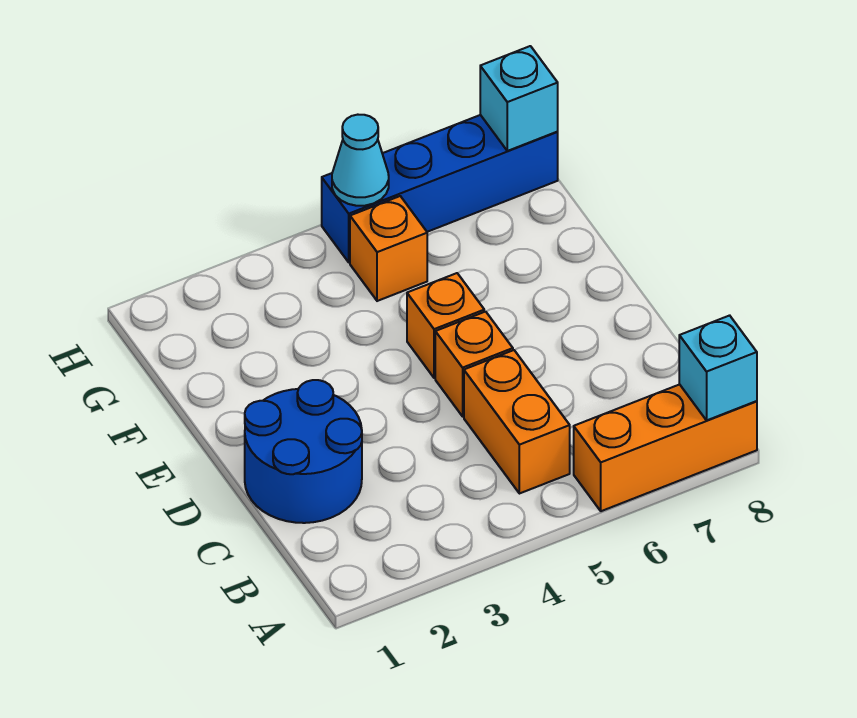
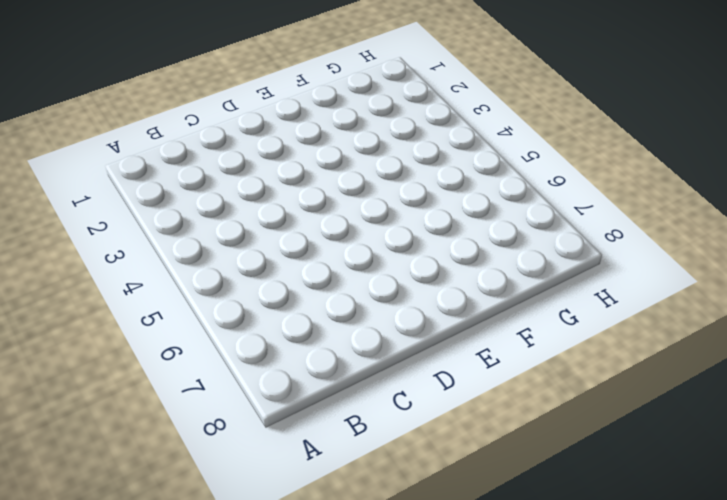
none -> orange 1x3 brick [574,384,757,511]
none -> orange 1x2 brick [464,350,570,494]

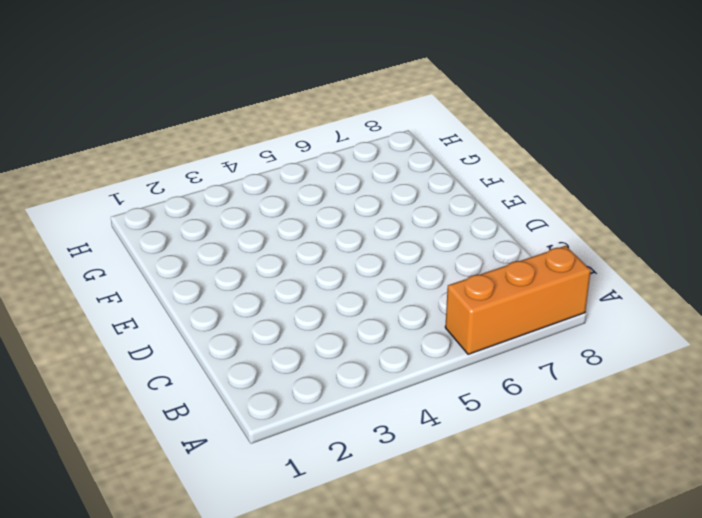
none -> orange 1x2 brick [464,350,570,494]
none -> blue 2x2 round brick [245,380,362,523]

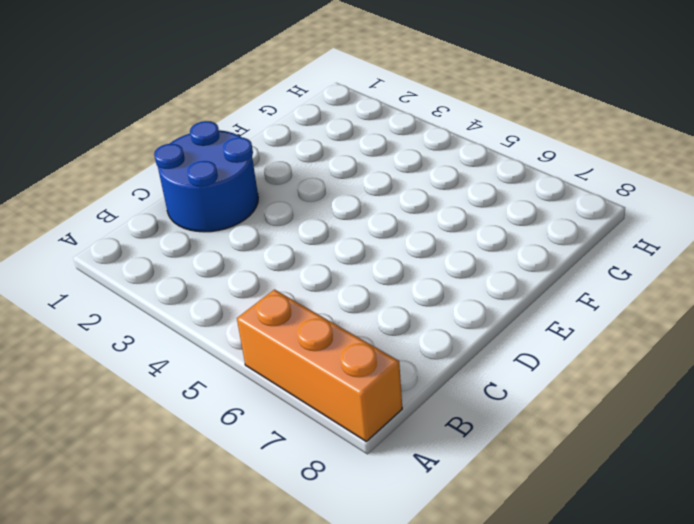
none -> orange 1x2 brick [464,350,570,494]
none -> orange 1x1 brick [435,312,513,416]

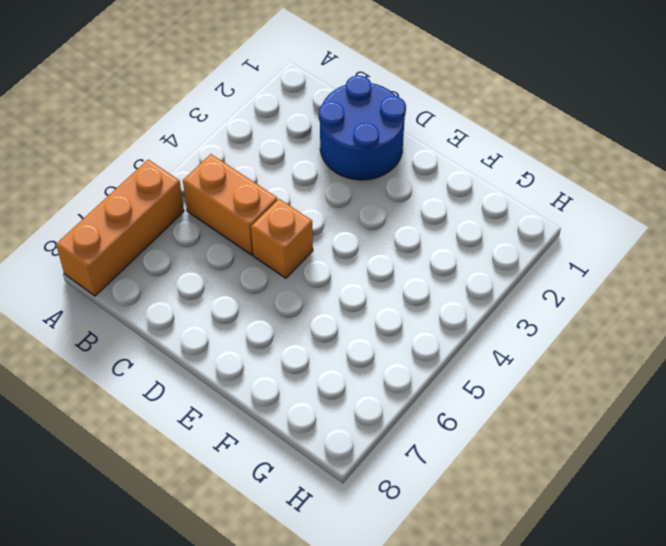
none -> orange 1x1 brick [407,273,484,378]
none -> orange 1x1 brick [350,196,427,301]

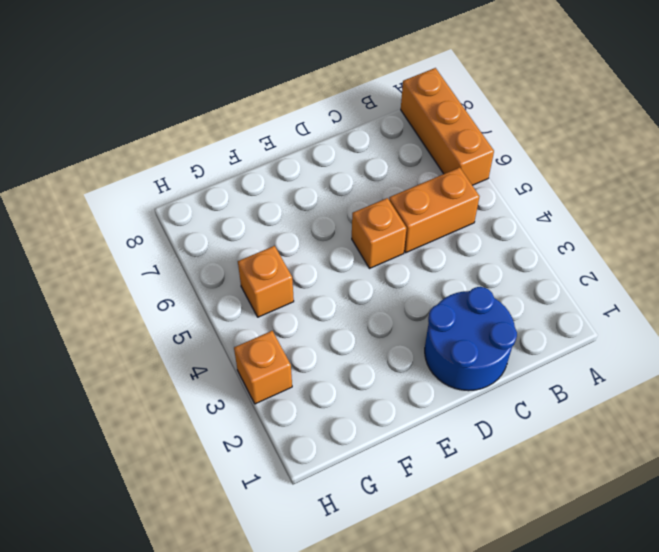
orange 1x1 brick [234,331,292,404] -> orange 1x1 brick moved to [407,273,484,378]
none -> blue 1x4 brick [322,115,558,262]
none -> cyan 1x1 brick [679,315,757,420]

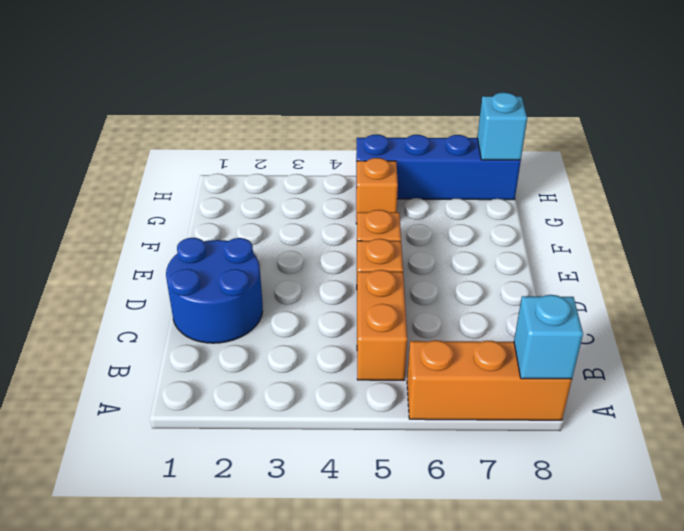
none -> cyan 1x1 cone [332,115,389,206]

